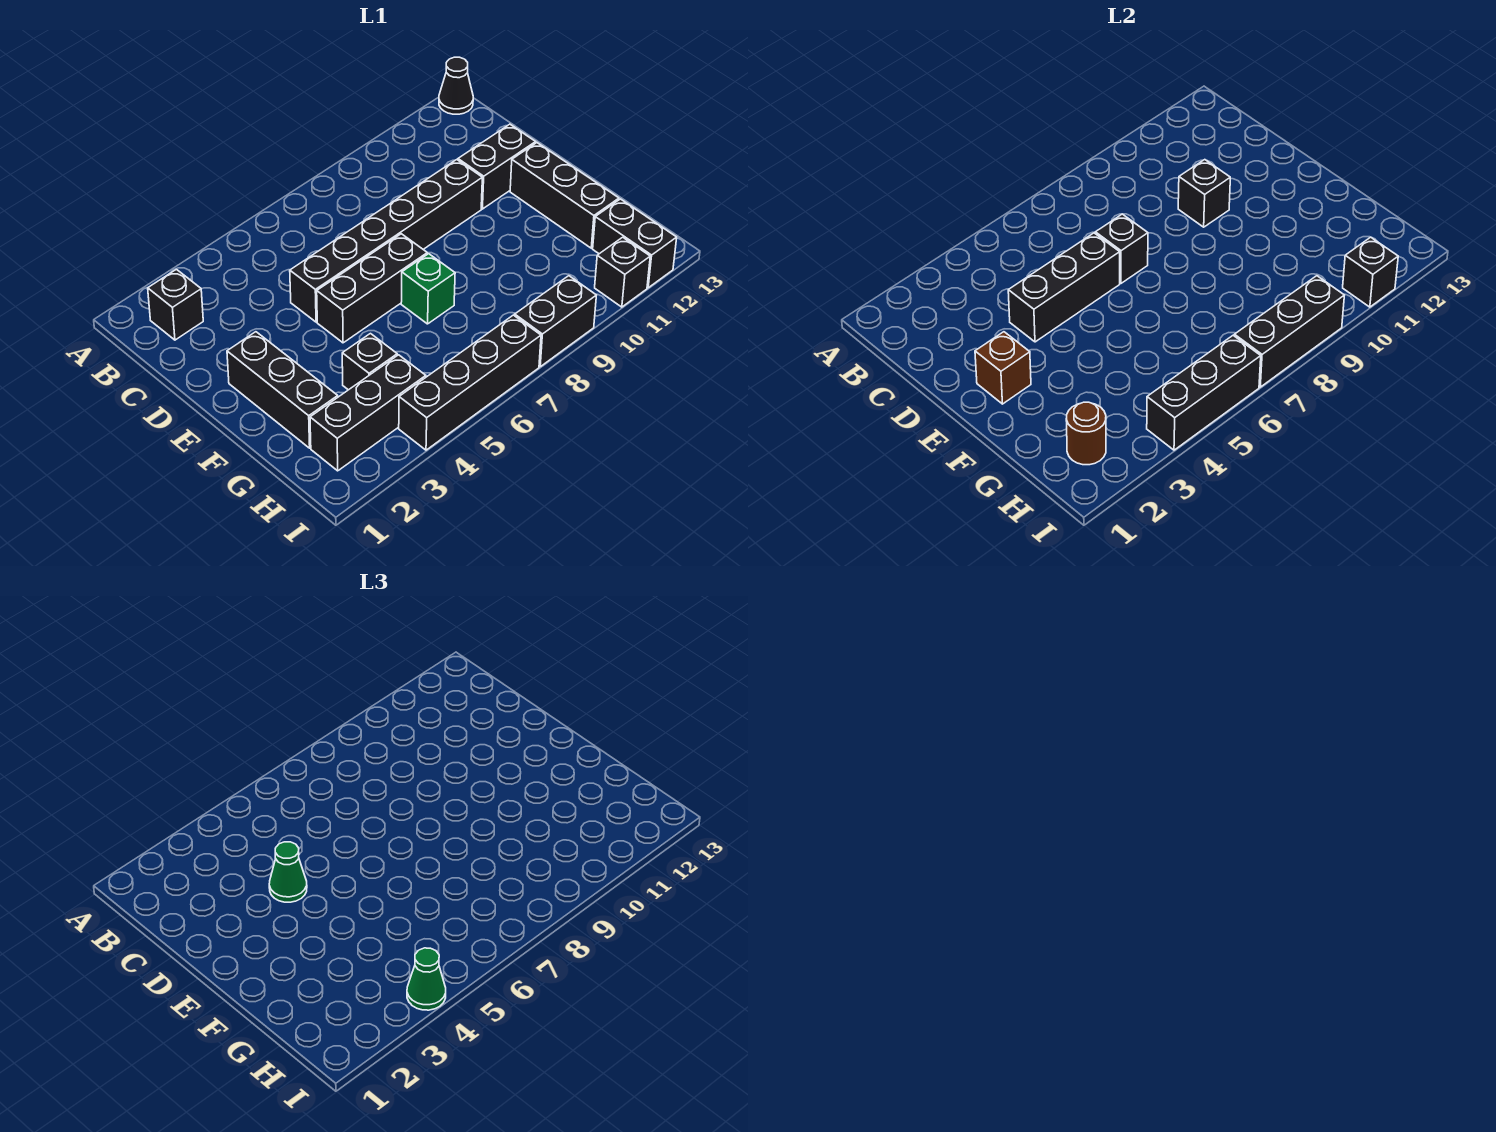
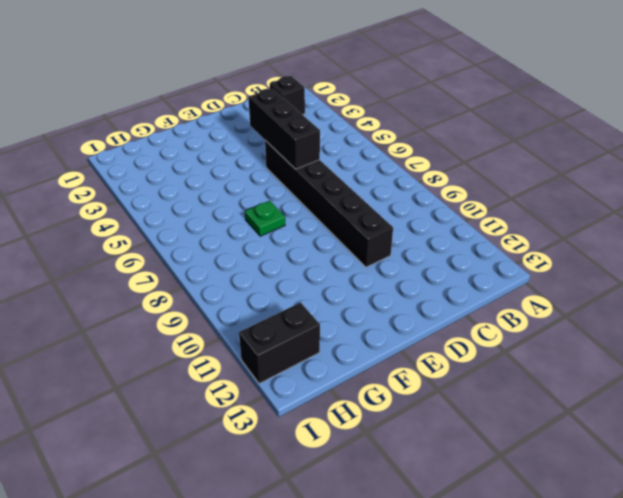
green 1x1 plate [245,201,285,236] -> green 1x1 brick [401,254,455,324]
none -> black 1x1 cone [439,57,473,114]
none -> black 1x2 brick [458,124,536,209]
none -> black 1x3 brick [227,332,338,448]

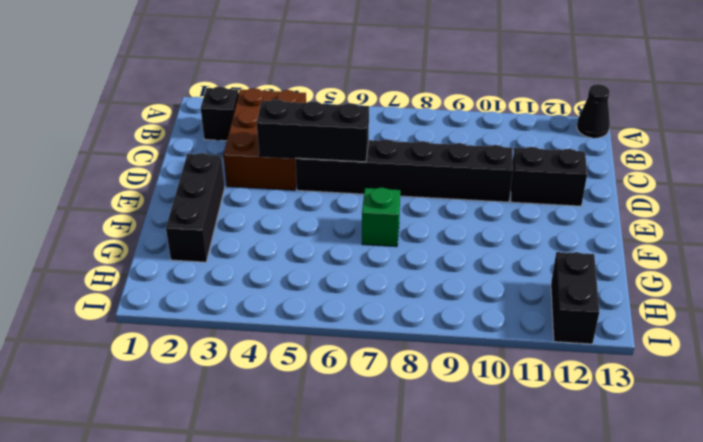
brown 2x3 brick [223,88,306,190] -> none
none -> black 1x3 brick [317,234,427,343]
none -> black 1x3 brick [510,143,619,248]
none -> black 1x1 brick [342,334,397,390]

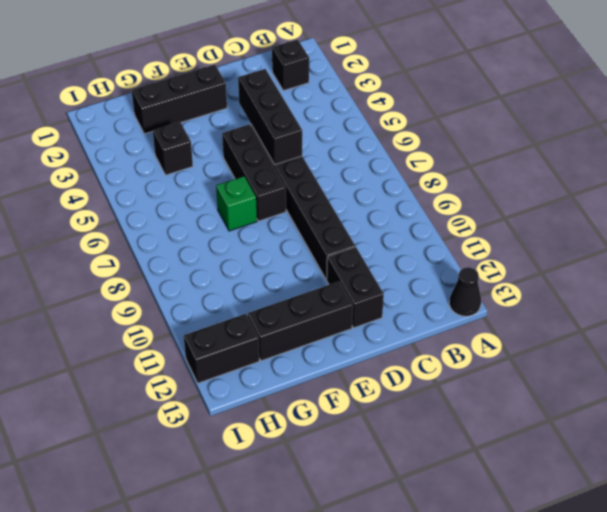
none -> black 1x3 brick [310,355,426,471]
none -> black 1x4 brick [399,315,541,450]
none -> black 1x2 brick [515,276,596,367]

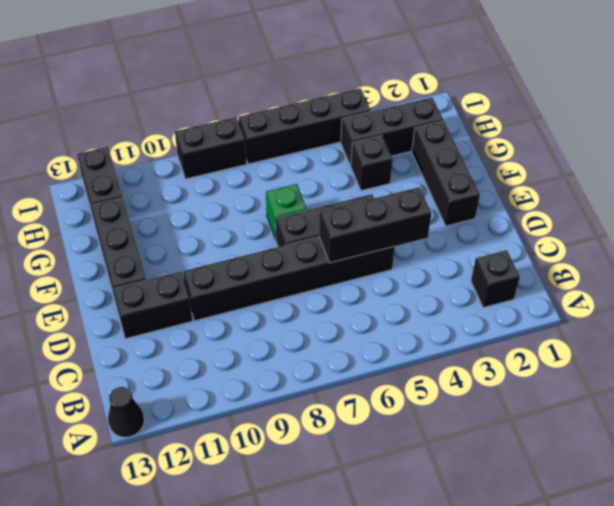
none -> black 1x1 brick [595,237,650,307]
none -> black 1x1 brick [1095,214,1148,283]
none -> black 1x1 brick [1178,160,1230,227]

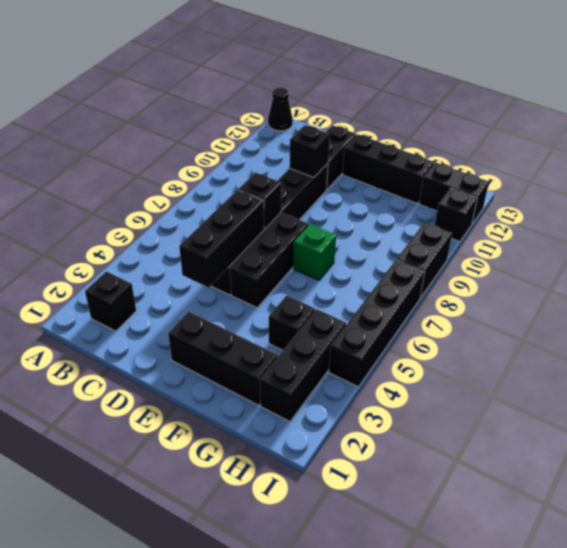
none -> brown 1x1 brick [975,332,1031,404]
none -> brown 1x1 round brick [1066,402,1106,465]
none -> black 1x3 brick [1147,335,1261,450]

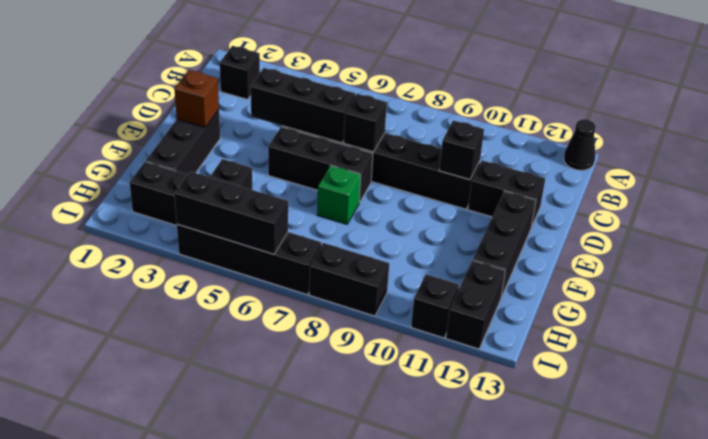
none -> brown 1x1 round brick [1066,402,1106,465]
none -> black 1x3 brick [1234,276,1344,387]
none -> black 1x1 brick [1343,237,1398,307]

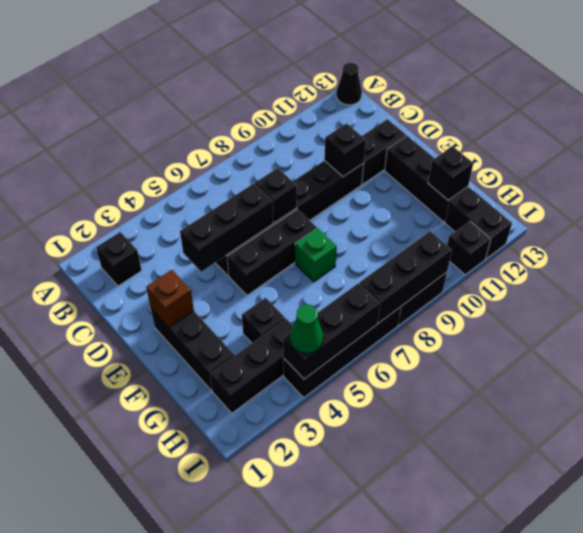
black 1x1 brick [428,146,473,200] -> black 1x1 brick moved to [1343,237,1398,307]
none -> brown 1x1 round brick [1066,402,1106,465]
none -> green 1x1 cone [269,842,307,902]

